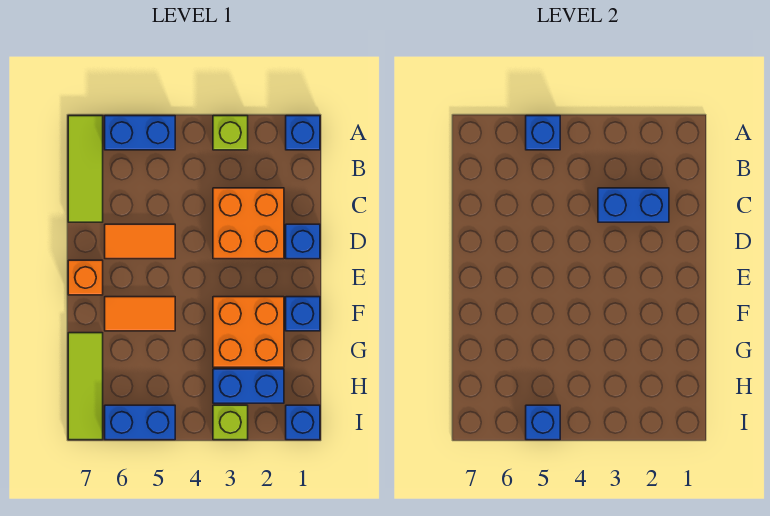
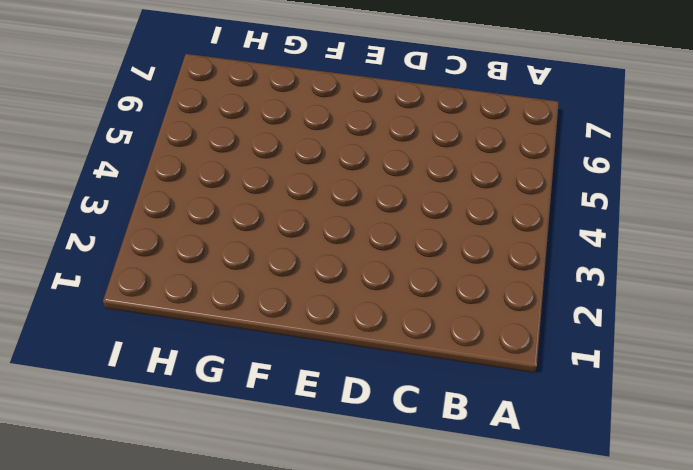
none -> blue 1x1 brick [286,116,320,150]
none -> lime 1x1 brick [213,116,248,150]
none -> blue 1x2 brick [105,116,175,150]

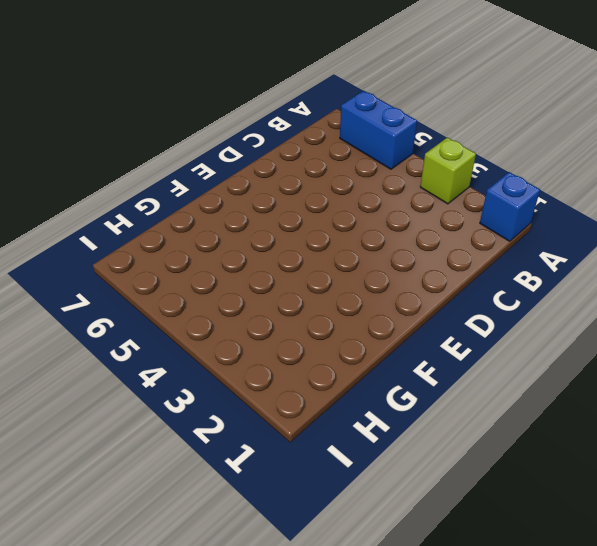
none -> lime 1x3 tile [68,116,103,222]
none -> orange 2x2 brick [213,188,284,259]
none -> blue 1x1 brick [286,224,320,259]

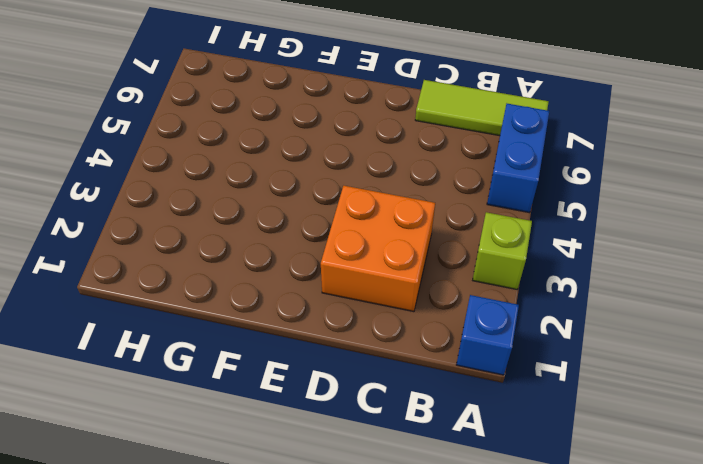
none -> blue 1x1 brick [286,224,320,259]
none -> orange 1x2 tile [105,224,175,259]
none -> orange 1x1 brick [68,260,103,295]

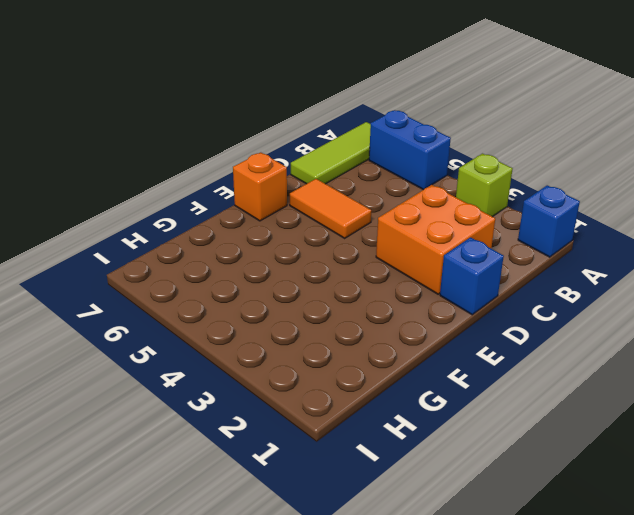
none -> blue 1x1 brick [286,297,320,331]
none -> orange 2x2 brick [213,297,284,367]
none -> orange 1x2 tile [105,297,175,331]

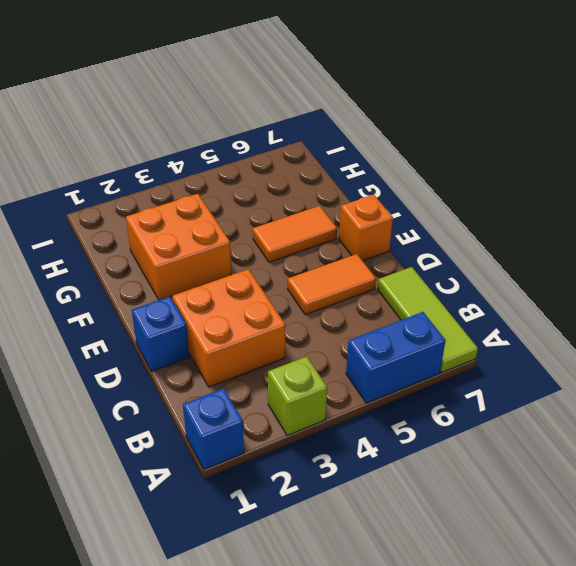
none -> blue 1x1 brick [286,297,320,331]
none -> lime 1x3 tile [68,333,103,440]
none -> blue 1x2 brick [213,369,284,403]

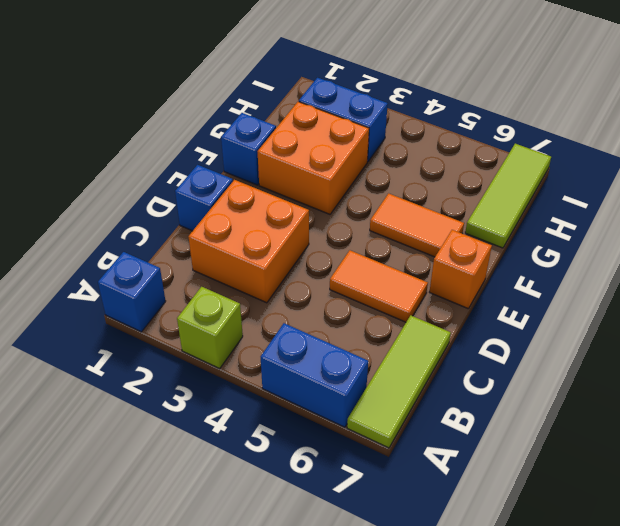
none -> blue 1x1 brick [286,405,320,440]
none -> lime 1x1 brick [213,405,248,440]
none -> blue 1x2 brick [105,405,175,440]

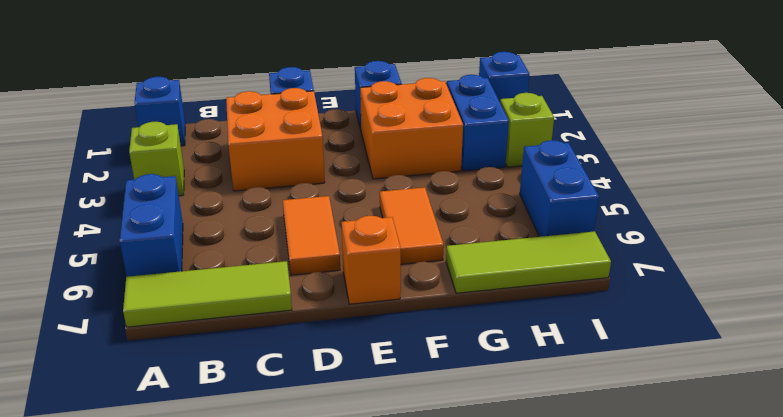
none -> blue 1x1 brick [526,116,560,150]
none -> blue 1x2 brick [598,188,669,222]
none -> blue 1x1 brick [526,405,560,440]

